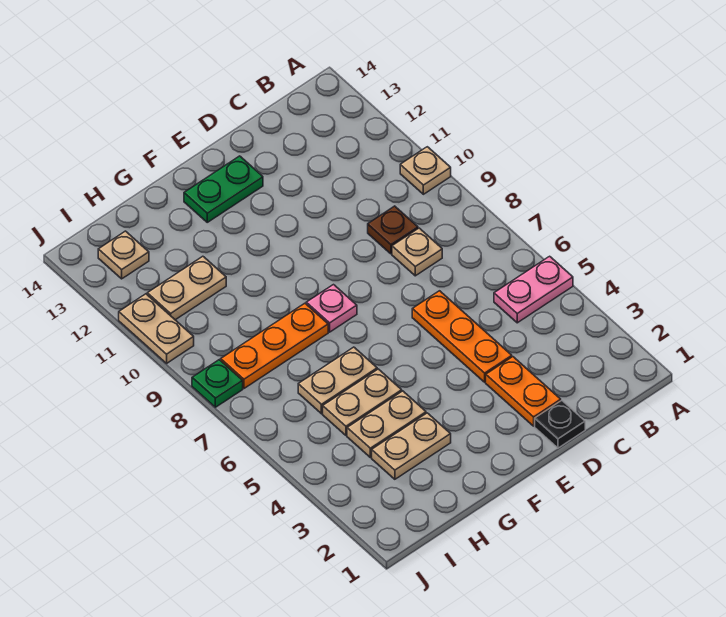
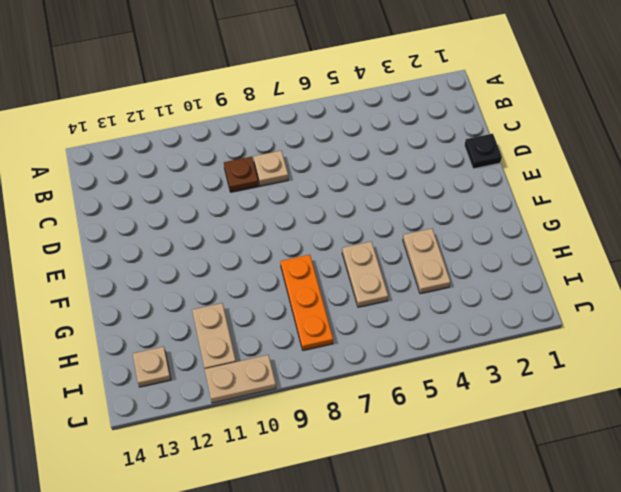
none -> pink 1x2 plate [494,256,573,323]
none -> tan 1x1 plate [400,147,451,194]
none -> orange 1x2 plate [486,357,561,426]

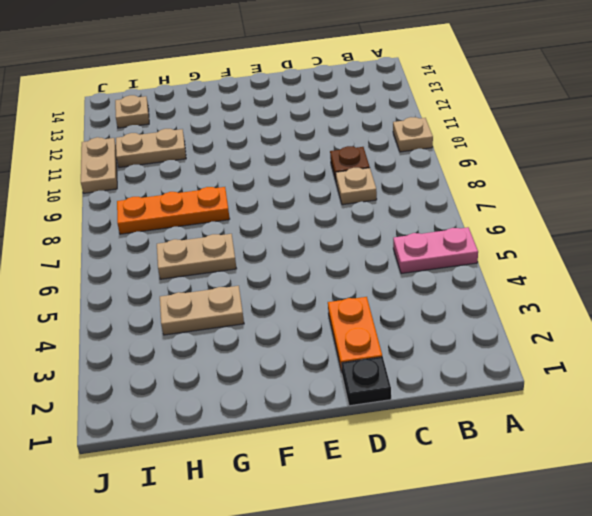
none -> orange 1x3 plate [412,291,512,382]
none -> green 1x2 plate [184,156,263,222]
none -> pink 1x1 plate [306,285,357,332]

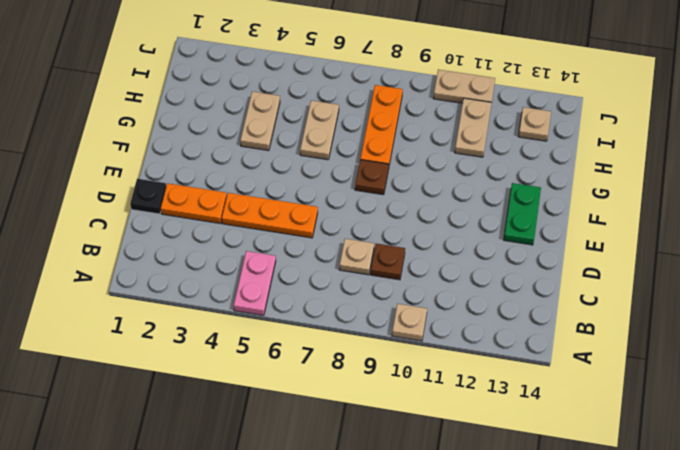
brown 1x1 plate [355,160,389,195] -> pink 1x1 plate [306,285,357,332]
none -> tan 1x2 plate [372,413,451,479]
none -> tan 1x2 plate [323,369,402,435]
none -> green 1x1 plate [192,360,243,407]

